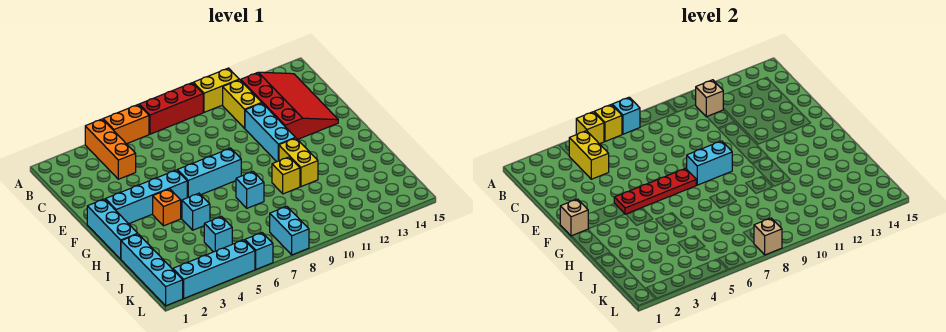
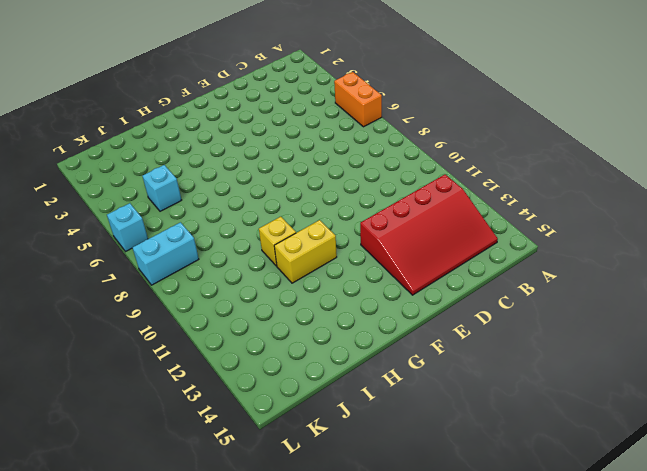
none -> orange 1x3 brick [85,119,136,179]
none -> red 1x3 brick [139,83,203,134]
none -> yellow 1x2 brick [193,68,239,112]

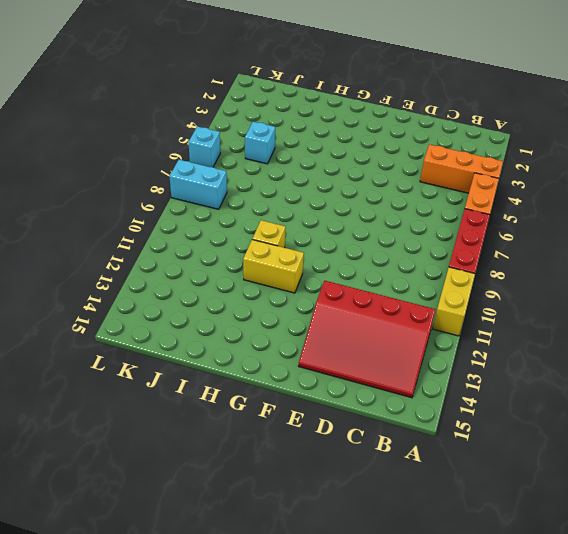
none -> yellow 1x2 brick [223,80,261,128]
none -> cyan 1x3 brick [245,103,295,162]
none -> cyan 1x3 brick [87,199,138,259]

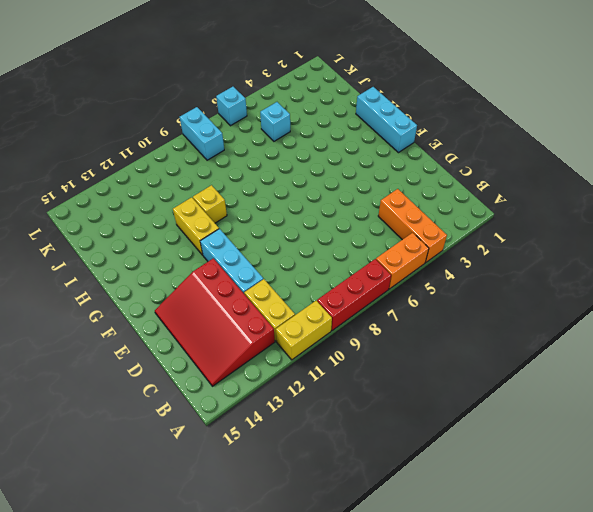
none -> cyan 1x4 brick [105,170,187,224]
none -> cyan 1x3 brick [177,148,241,198]
none -> orange 1x1 brick [153,189,181,226]

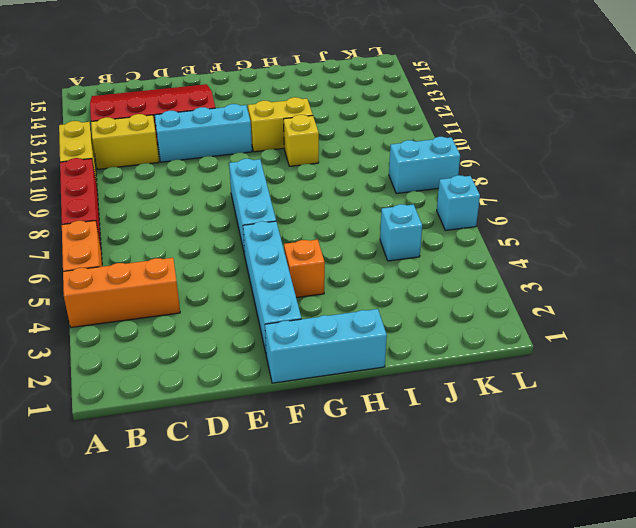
none -> cyan 1x1 brick [182,193,210,230]
none -> cyan 1x1 brick [236,172,264,208]
none -> cyan 1x4 brick [121,234,183,306]

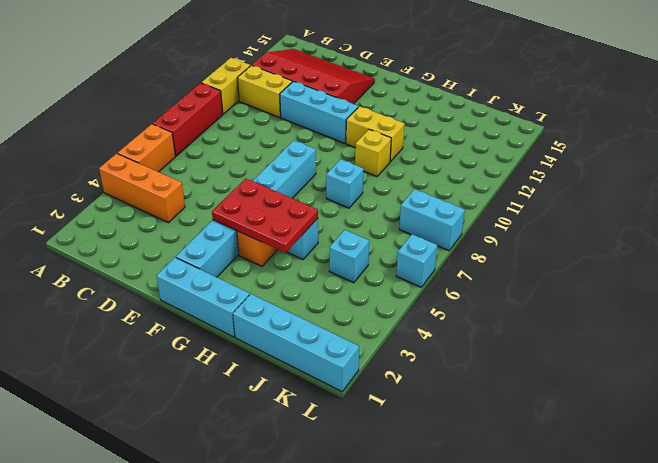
red 2x3 plate [212,178,318,253] -> red 1x4 plate [614,168,696,214]
none -> cyan 1x4 brick [173,240,255,299]
none -> yellow 1x1 brick [576,112,604,144]
none -> yellow 1x1 brick [594,105,622,141]

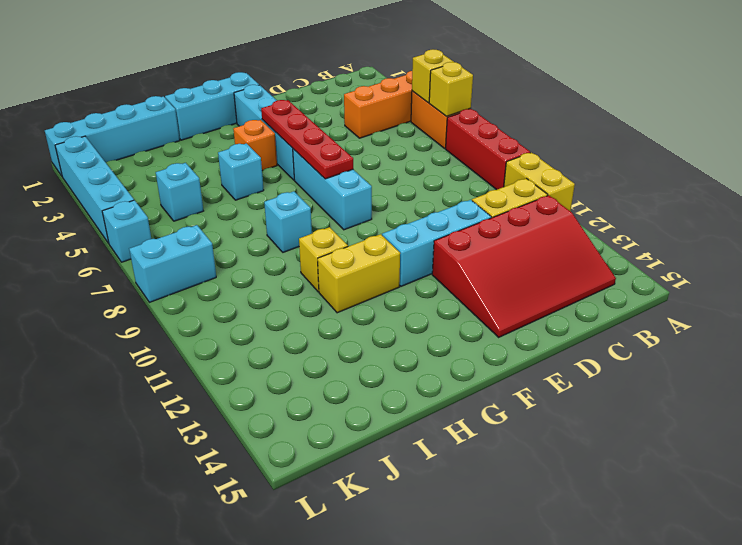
none -> cyan 1x1 brick [612,97,640,134]
none -> yellow 1x2 brick [569,131,609,179]
none -> tan 1x1 brick [696,80,723,117]

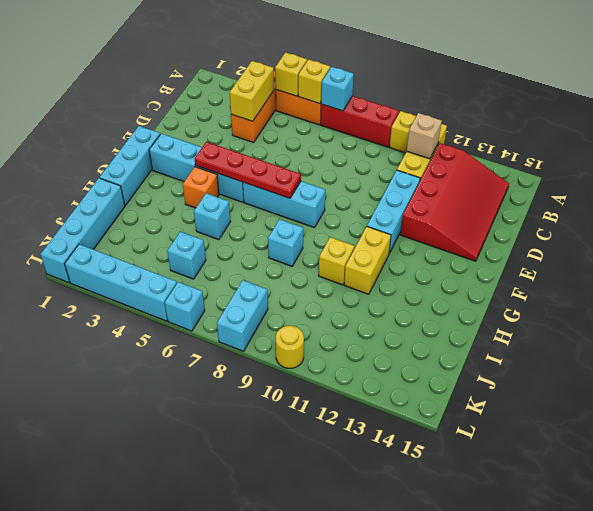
yellow 1x1 round brick [275,326,304,368] -> none
none -> tan 1x1 brick [560,199,588,236]
none -> cyan 1x2 brick [687,141,732,185]
none -> tan 1x1 brick [754,218,782,255]

